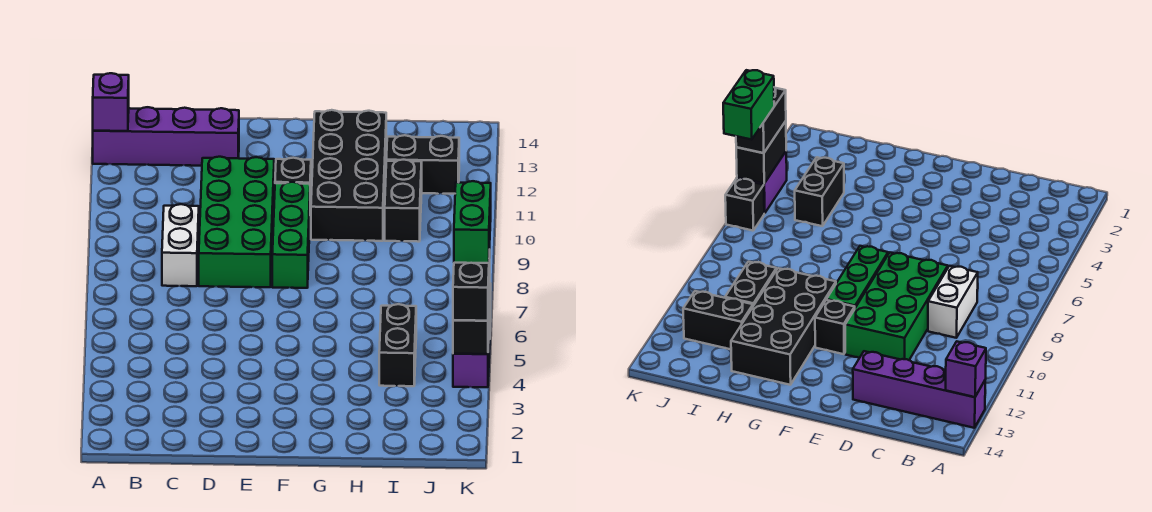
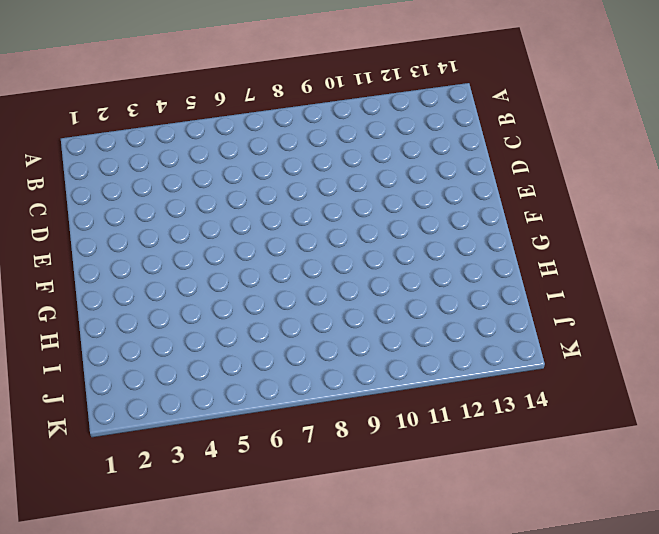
none -> purple 1x4 brick [93,107,239,166]
none -> white 1x2 brick [162,204,199,286]
none -> green 2x4 brick [199,157,274,287]

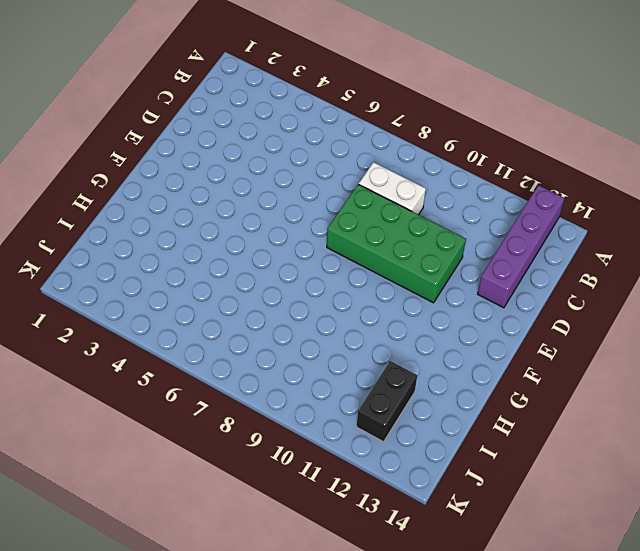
none -> green 1x3 brick [272,182,310,288]
none -> black 1x1 brick [275,158,311,207]
none -> black 2x4 brick [311,110,386,241]

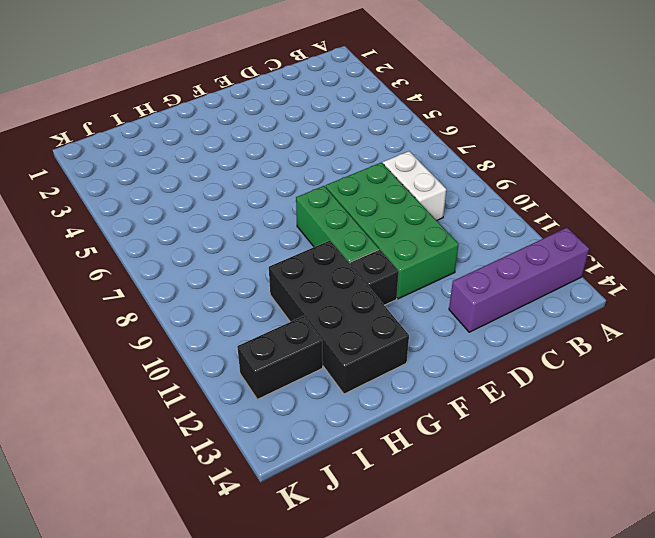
none -> black 1x2 brick [379,304,416,386]
none -> black 1x2 brick [385,160,422,242]
none -> purple 1x2 brick [453,317,490,387]

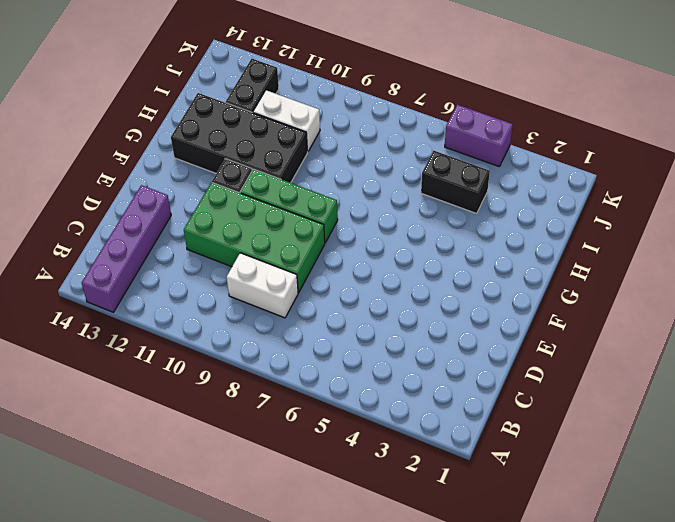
white 1x2 brick [253,90,320,152] -> black 1x2 brick [385,160,422,242]
none -> black 1x1 brick [725,179,764,231]
none -> purple 1x1 brick [93,73,129,131]
none -> black 1x2 brick [453,283,490,354]

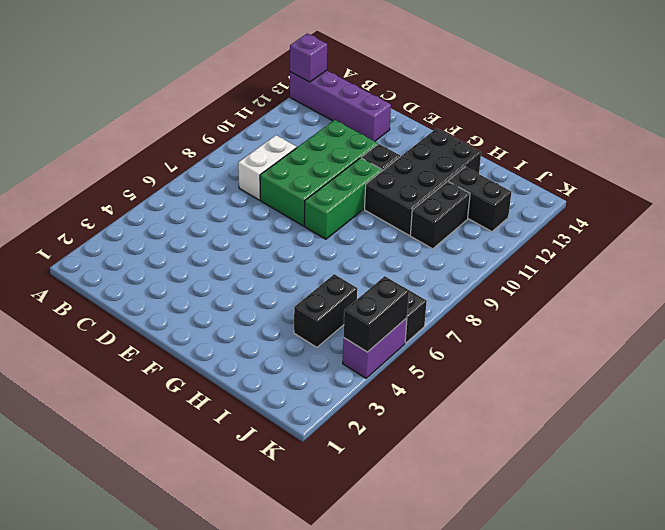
none -> black 1x2 brick [453,250,490,321]
none -> green 1x2 brick [454,181,491,263]

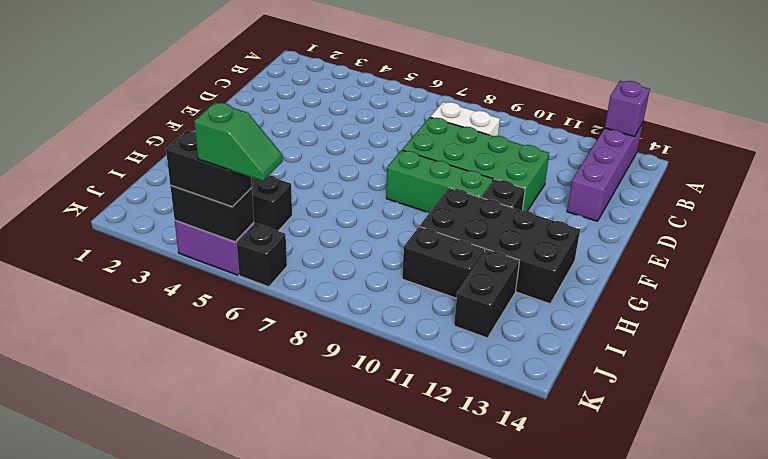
green 1x2 slope [194,102,283,181] -> green 1x2 brick [454,181,491,263]

